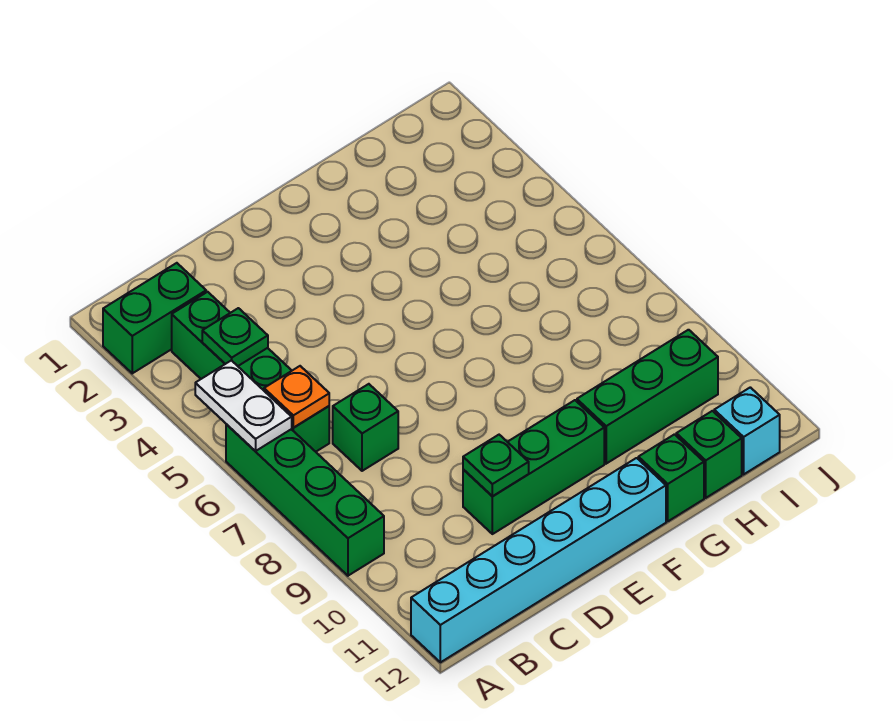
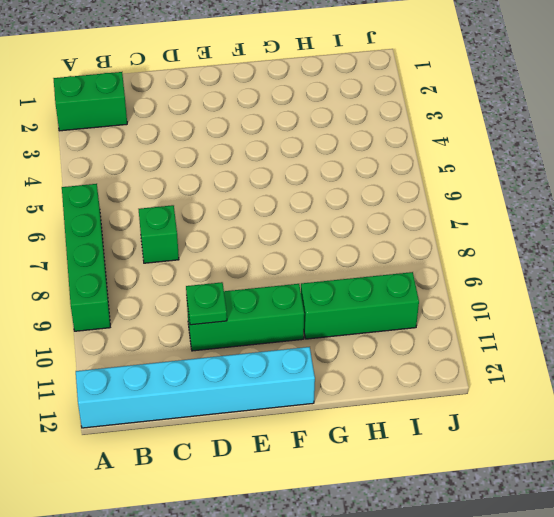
none -> green 1x4 brick [172,292,329,452]
none -> green 1x1 brick [638,434,704,521]
none -> green 1x1 brick [676,411,742,498]

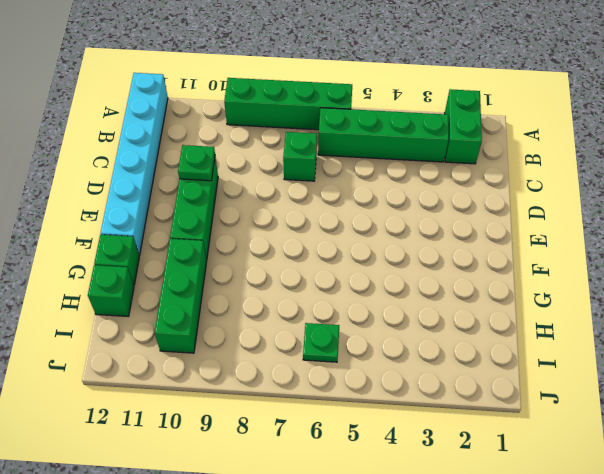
green 1x1 plate [303,323,339,362] -> green 1x1 plate moved to [202,308,268,366]
none -> cyan 1x1 brick [714,387,780,474]
none -> white 1x2 plate [195,360,292,451]
none -> orange 1x1 plate [264,366,329,428]

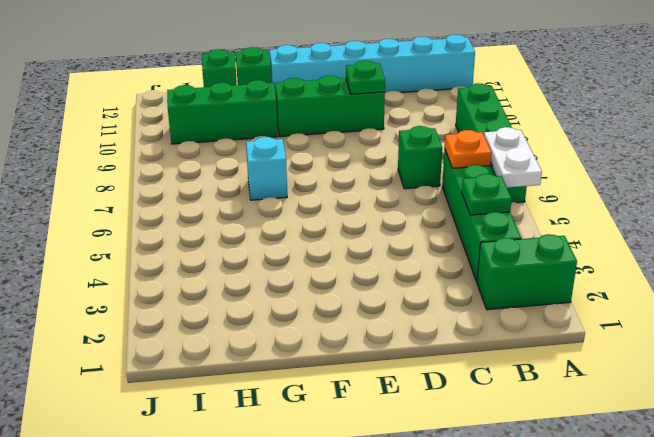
cyan 1x1 brick [246,137,287,200] -> cyan 1x1 brick moved to [714,387,780,474]

